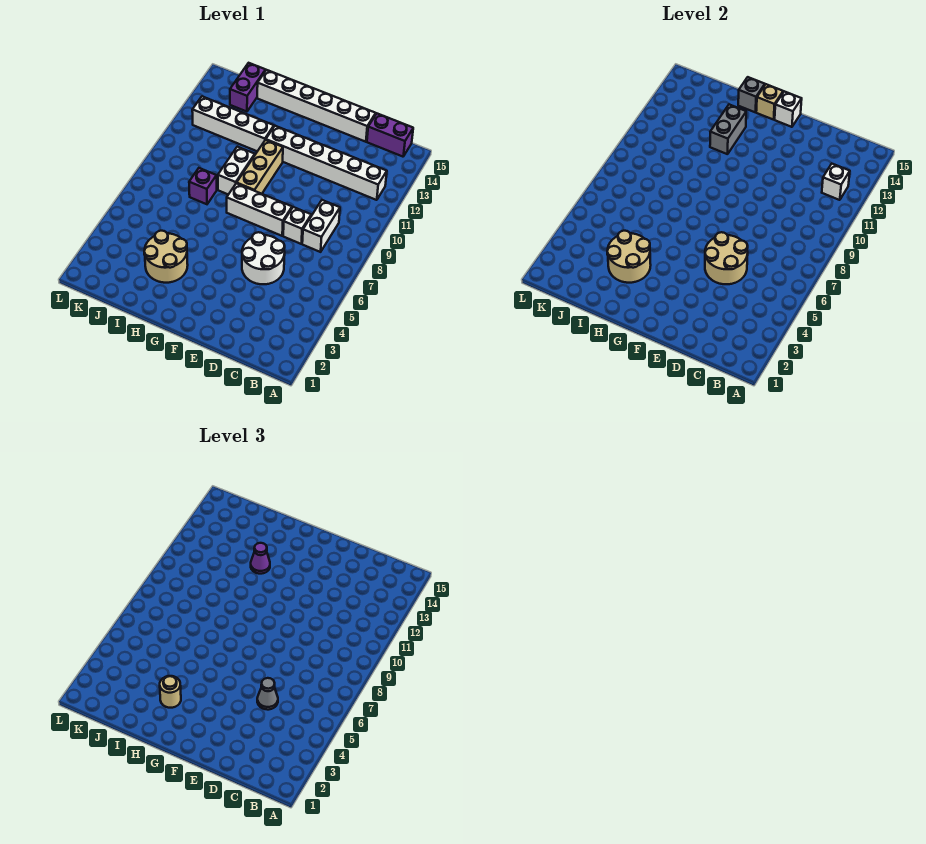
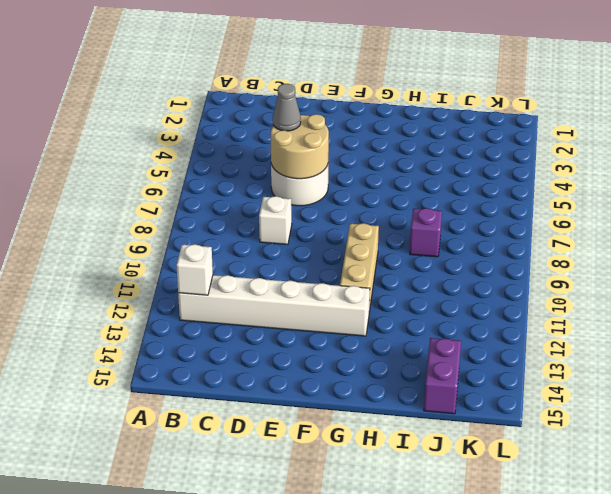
none -> purple 1x2 brick [367,114,413,157]
none -> white 1x2 brick [302,200,340,252]
none -> white 1x6 brick [257,70,376,142]

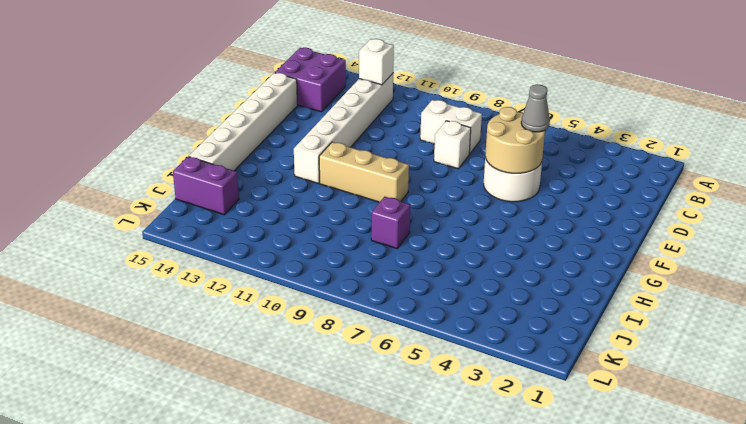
purple 2x2 brick [275,48,346,112] -> purple 1x2 brick [367,114,413,157]
none -> white 1x3 brick [227,183,292,236]
none -> tan 2x2 round brick [144,231,188,283]
none -> white 1x2 brick [218,147,255,195]

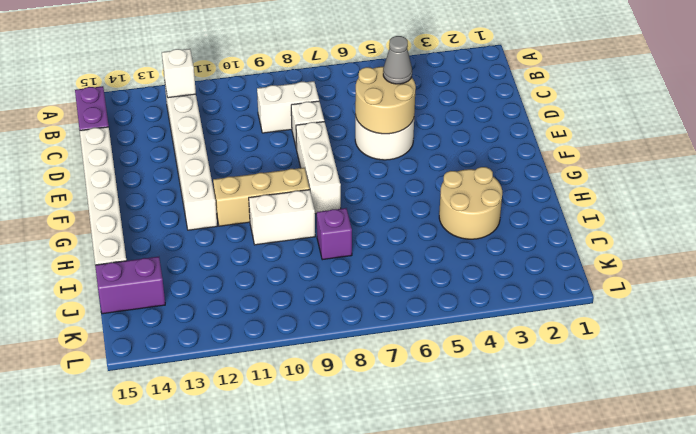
none -> white 1x4 brick [192,96,274,151]
none -> white 1x1 brick [775,91,802,127]
none -> tan 1x1 brick [756,84,783,120]

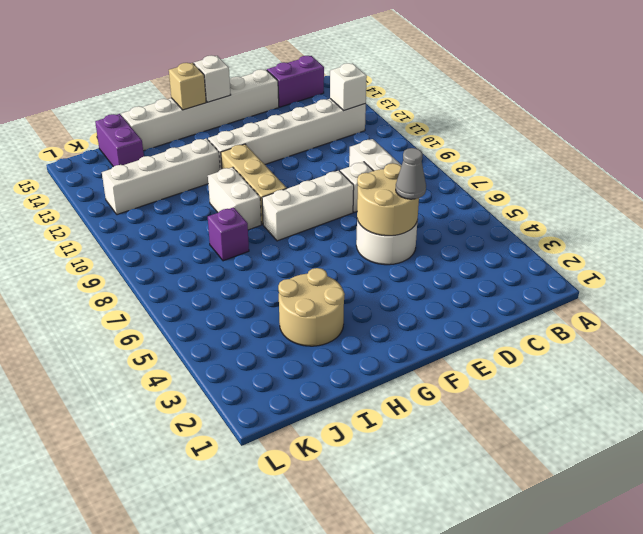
none -> tan 2x2 round brick [607,231,651,283]
none -> grey 1x2 brick [710,105,746,154]
none -> grey 1x1 brick [738,77,765,112]

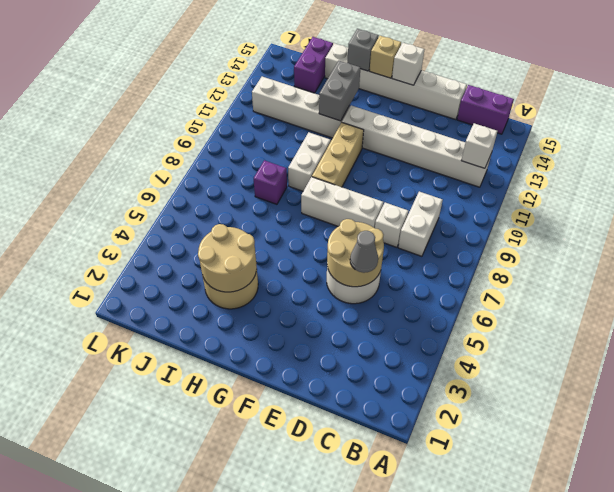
none -> tan 1x1 round brick [160,676,181,708]
none -> purple 1x1 cone [251,543,270,574]

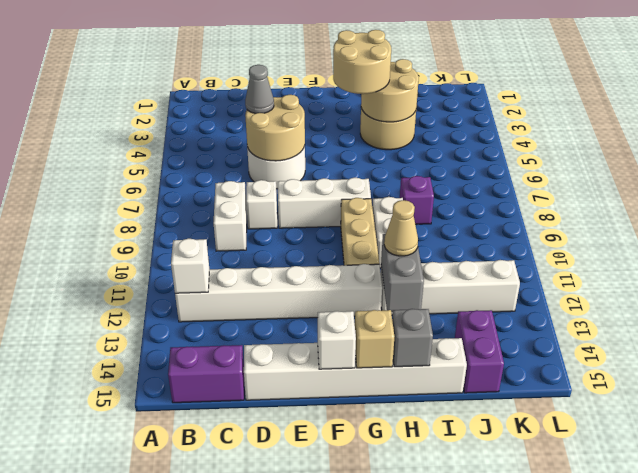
tan 2x2 round brick [333,30,391,94] -> tan 1x1 round brick [160,676,181,708]
tan 1x1 cone [384,200,418,256] -> purple 1x1 cone [251,543,270,574]

